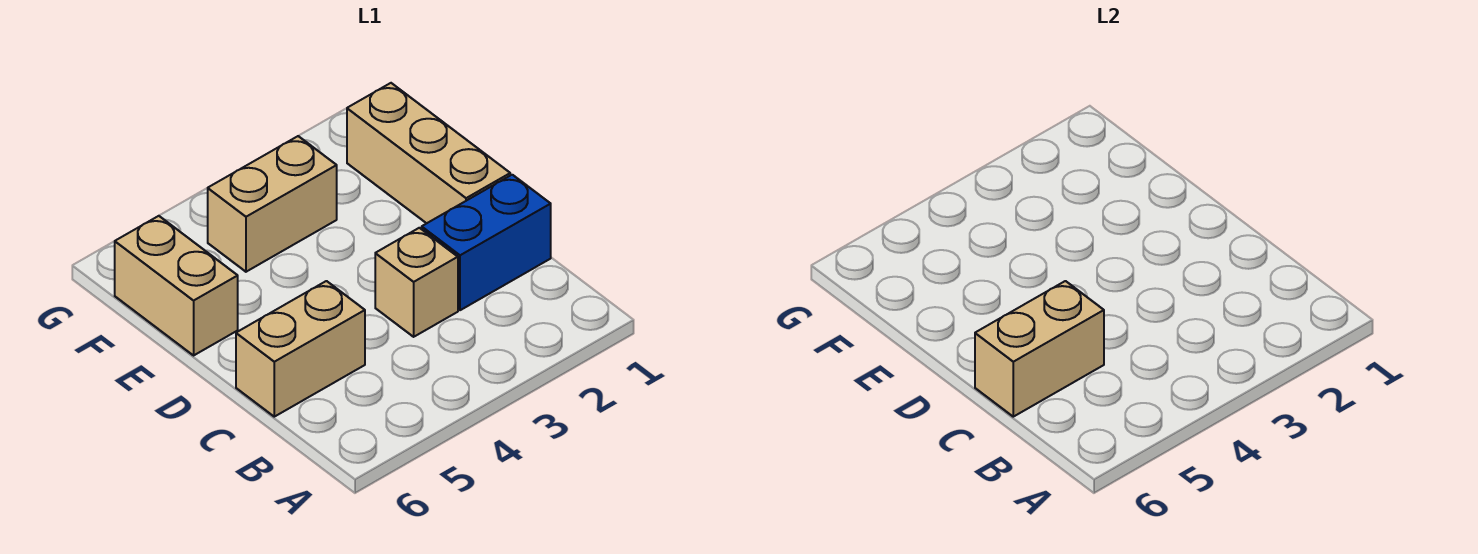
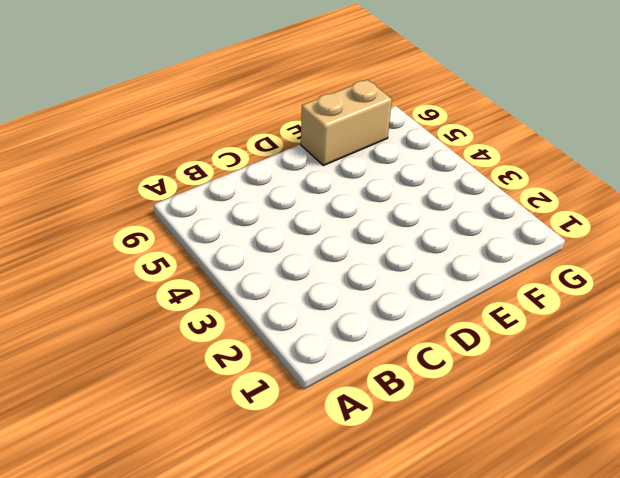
none -> blue 1x2 brick [422,175,551,310]
none -> tan 1x1 brick [375,228,458,337]

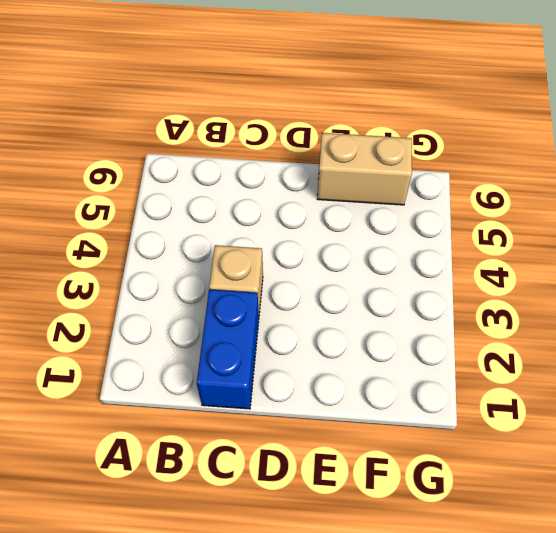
none -> tan 1x2 brick [236,281,365,417]
none -> tan 1x3 brick [347,83,510,223]

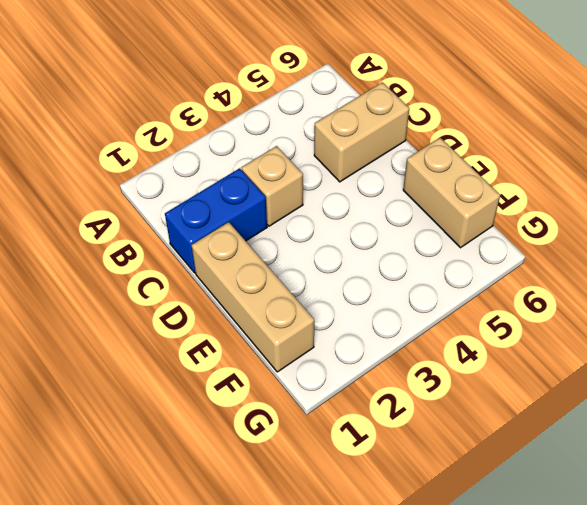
none -> tan 1x2 brick [208,136,337,272]
none -> tan 1x2 brick [975,281,1104,417]

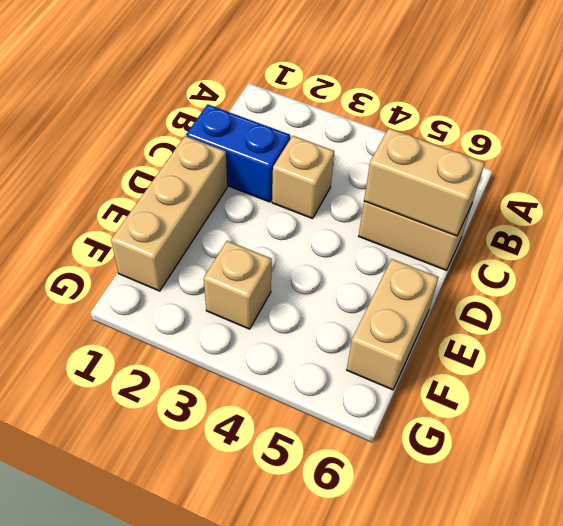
tan 1x1 brick [204,241,272,329] -> tan 1x2 brick [208,136,337,272]

